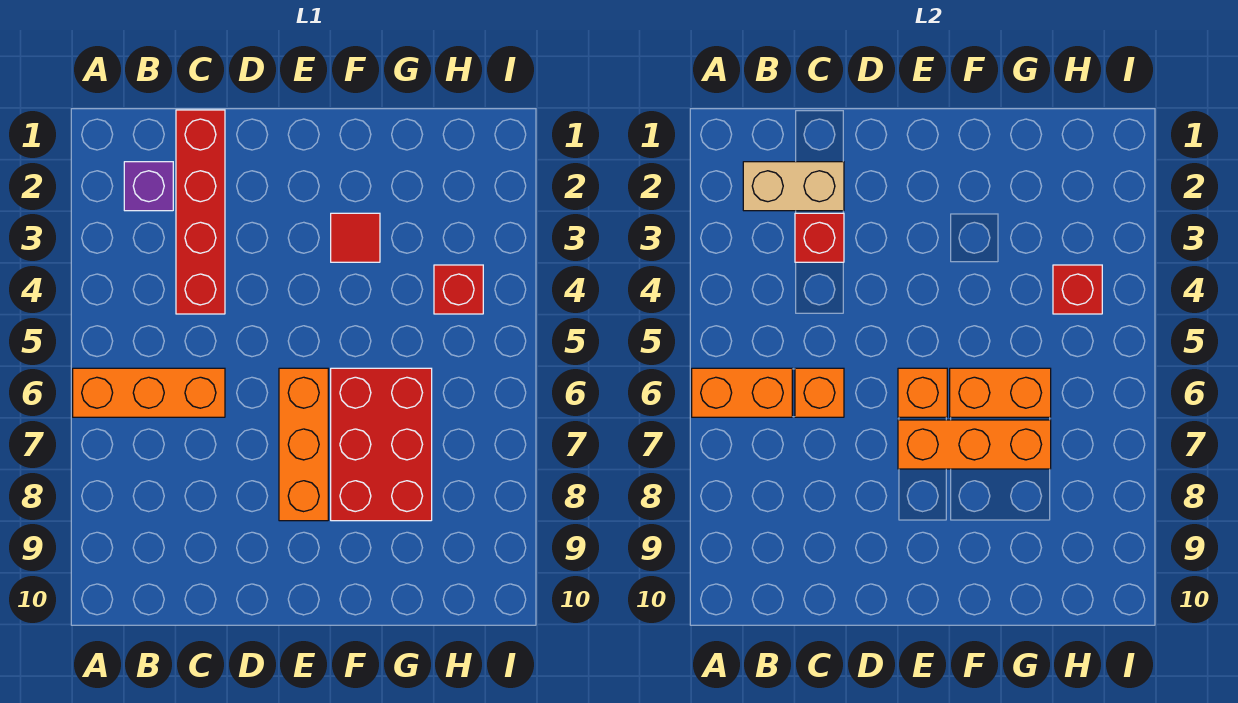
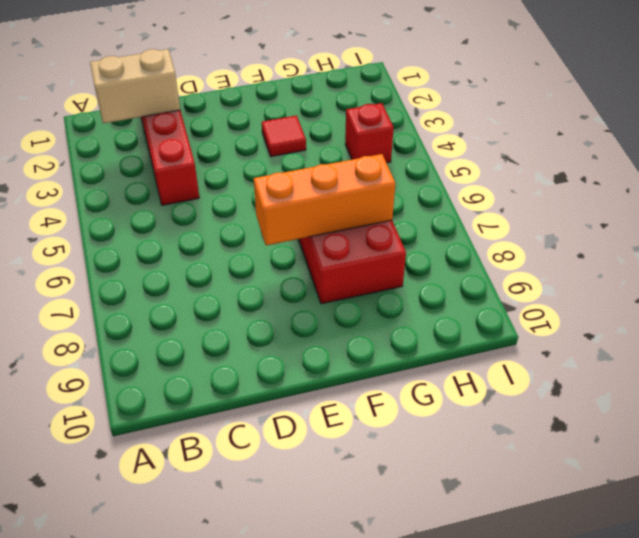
none -> orange 1x3 brick [73,368,225,417]
none -> purple 1x1 brick [124,162,173,211]
none -> orange 1x3 brick [279,368,328,521]

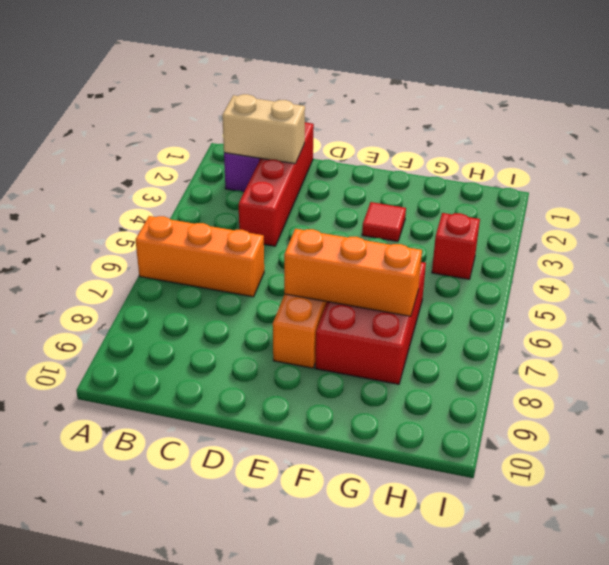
none -> orange 1x2 brick [692,368,792,417]
none -> red 1x1 brick [795,213,844,262]
none -> orange 1x1 brick [795,368,844,417]

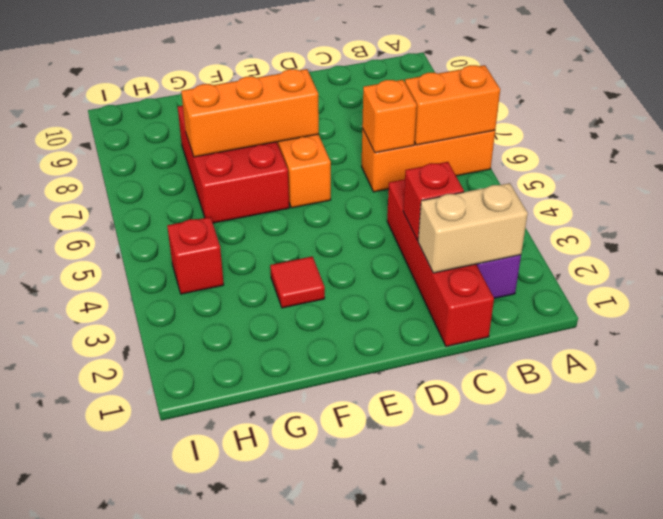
none -> orange 1x1 brick [898,368,947,417]
none -> orange 1x2 brick [950,368,1051,417]
none -> red 1x1 brick [1053,265,1102,314]

